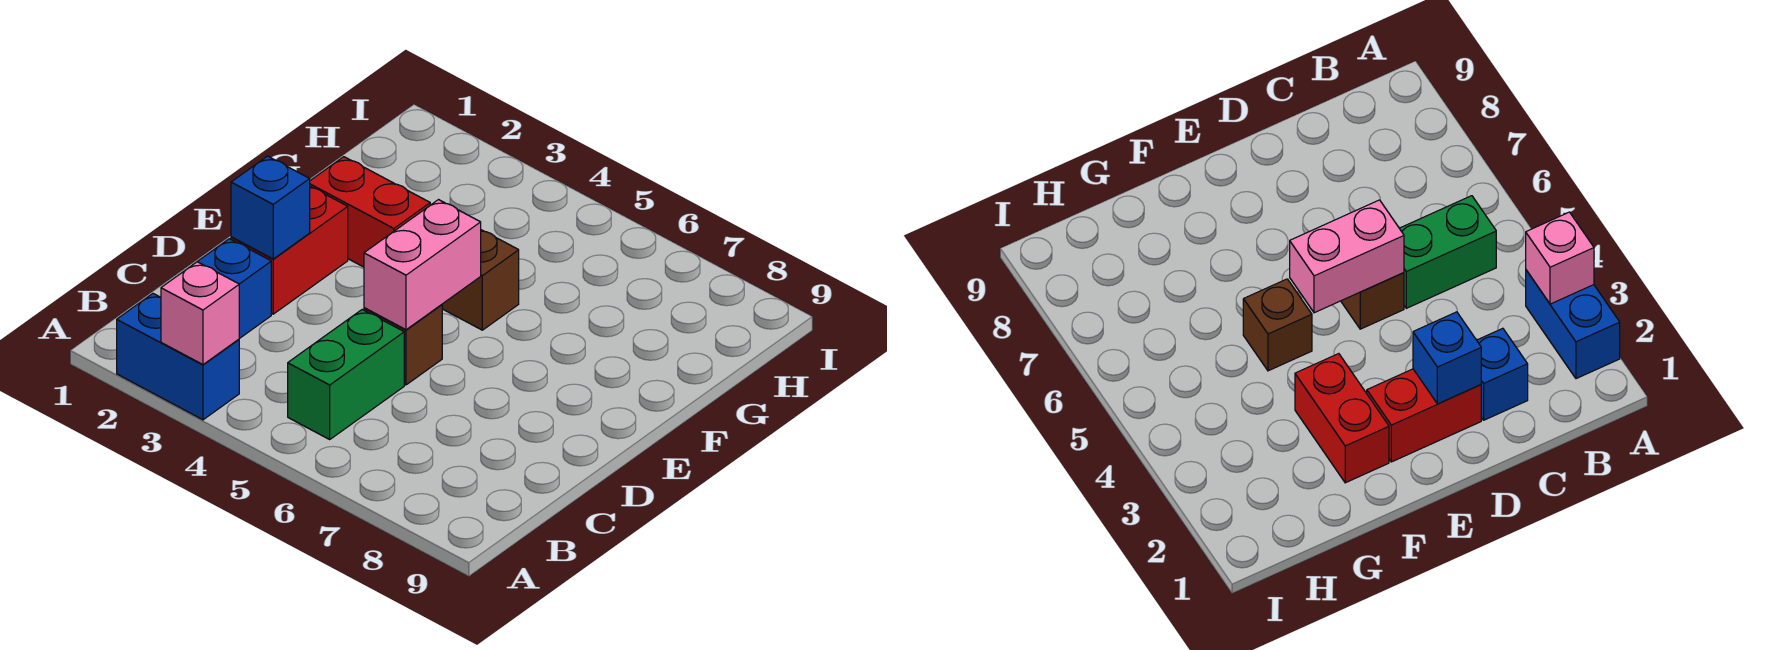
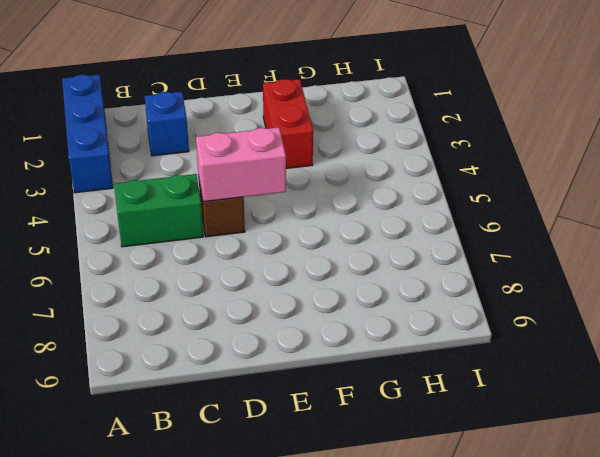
blue 1x3 brick [62,75,113,193] -> blue 1x2 brick [117,294,239,420]
none -> red 1x2 brick [231,186,348,314]
none -> brown 1x1 brick [442,230,519,330]

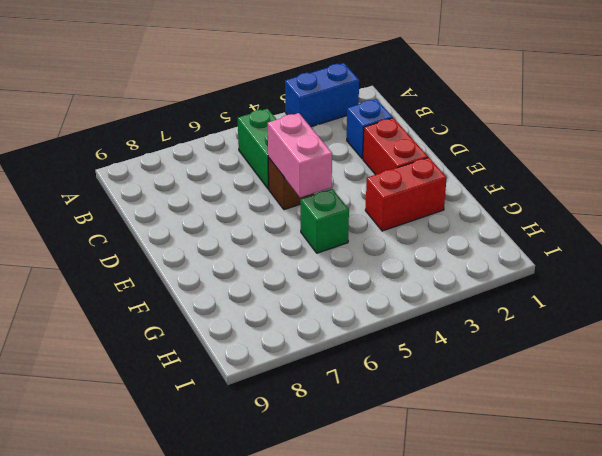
green 1x1 brick [301,189,349,253] -> brown 1x1 brick [442,230,519,330]
none -> pink 1x1 brick [161,262,239,364]
none -> blue 1x1 brick [231,156,310,259]

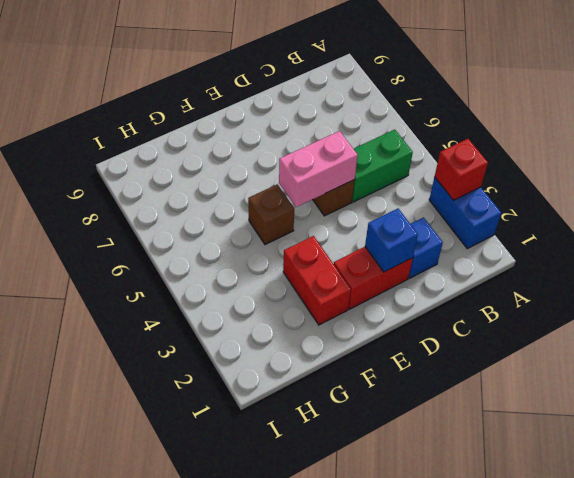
red 1x1 brick [435,139,488,200] -> pink 1x1 brick [161,262,239,364]

